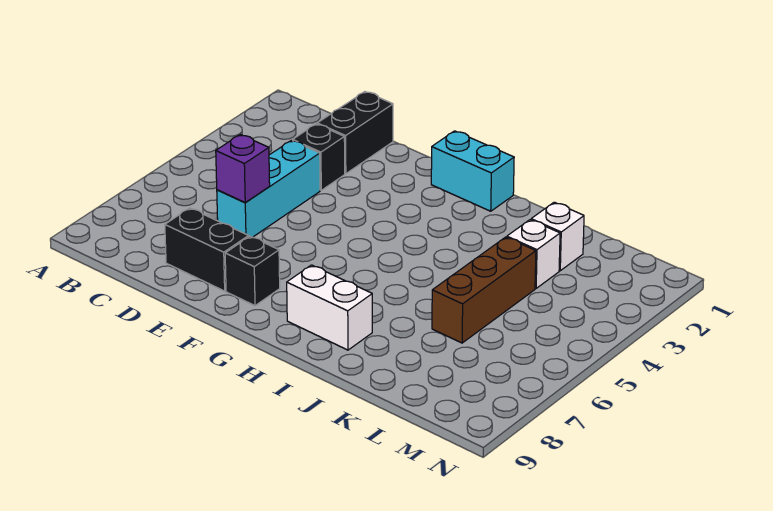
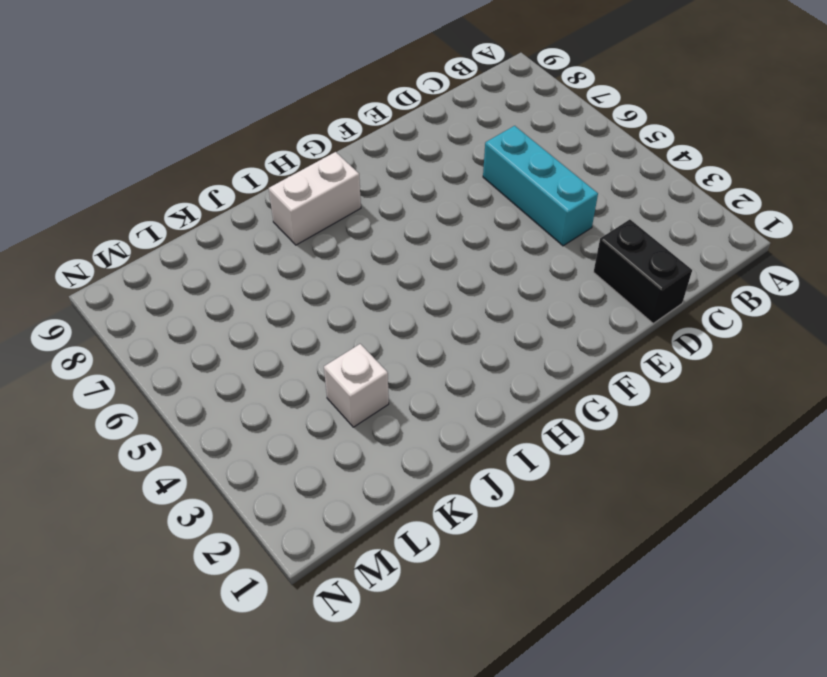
none -> black 1x1 brick [293,124,345,190]
none -> black 1x2 brick [165,208,249,291]

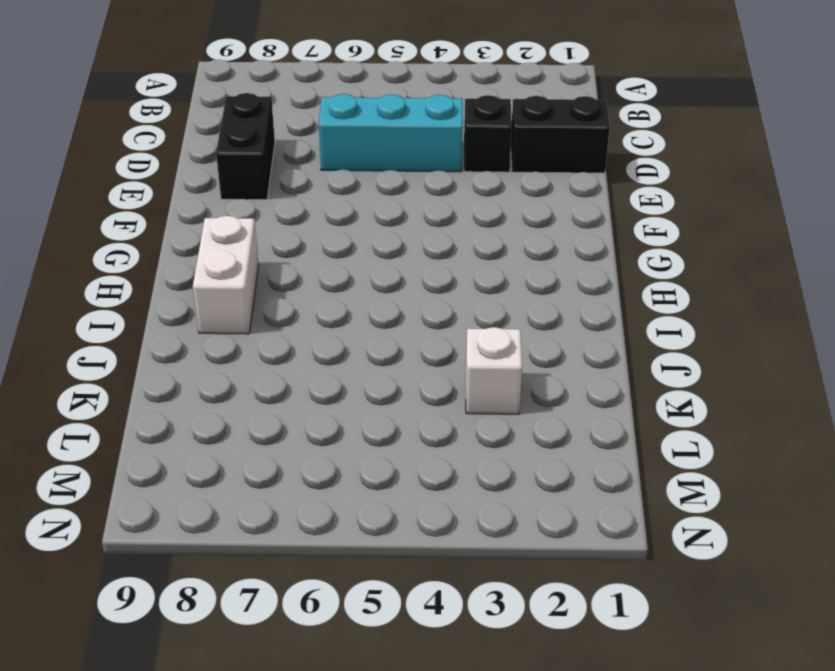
none -> black 1x1 brick [225,236,280,306]
none -> cyan 1x2 brick [431,131,514,211]

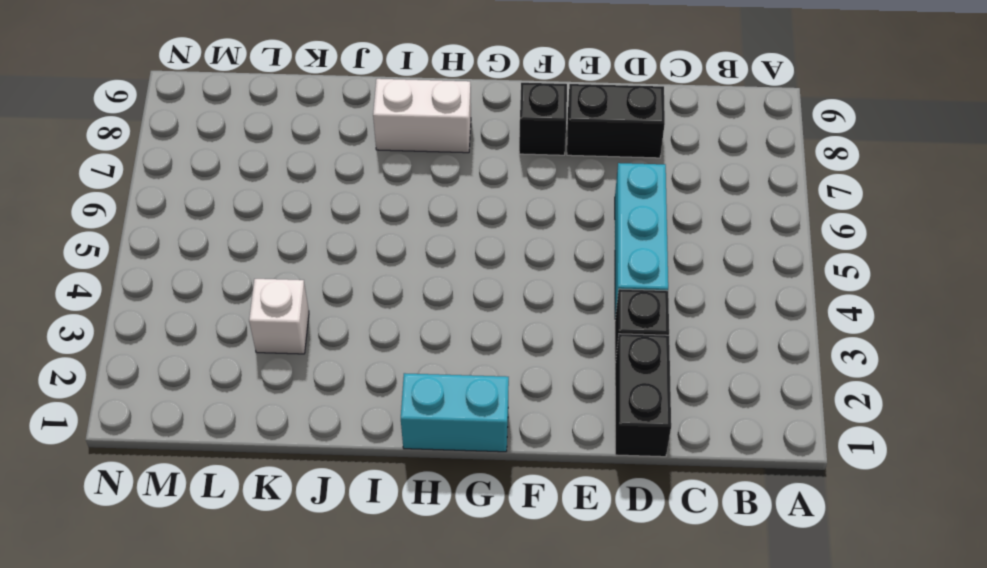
none -> white 1x1 brick [531,202,584,271]
none -> brown 1x3 brick [432,237,536,343]

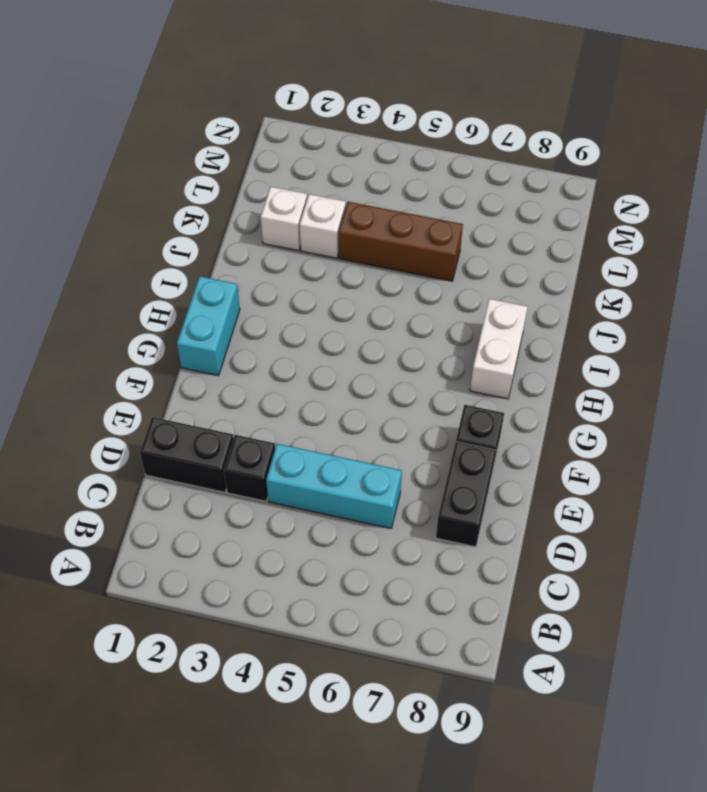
none -> purple 1x1 brick [216,135,270,203]

